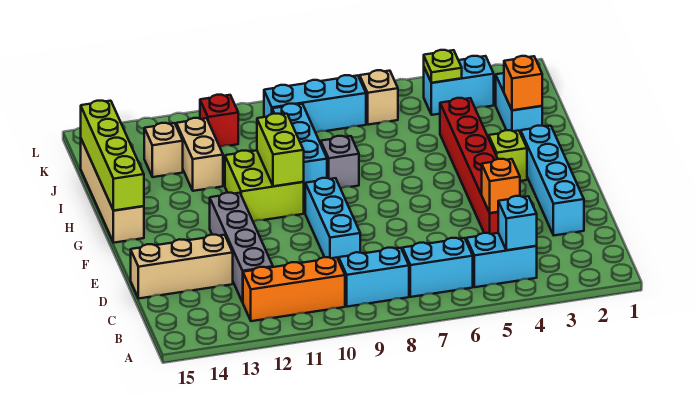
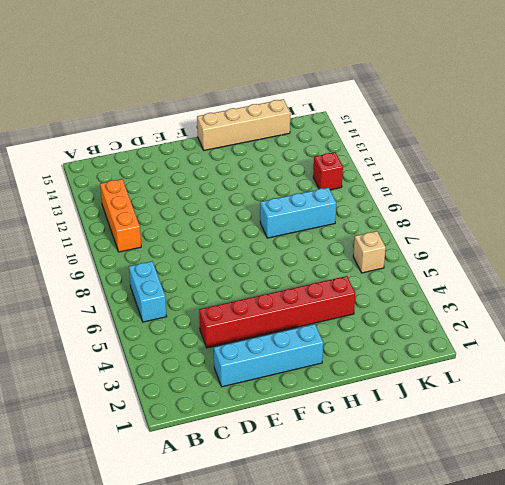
none -> cyan 1x2 brick [466,233,537,287]
none -> cyan 1x2 brick [339,248,409,307]
none -> grey 1x4 brick [210,193,273,302]

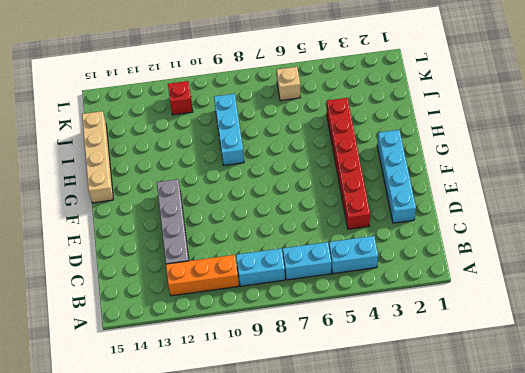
none -> cyan 1x3 brick [305,178,360,260]
none -> tan 1x3 brick [131,235,233,298]
none -> lime 1x1 brick [489,130,527,181]

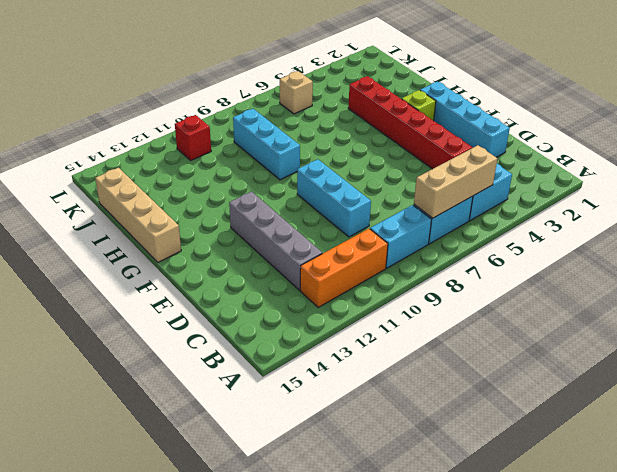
tan 1x3 brick [414,145,497,218] -> tan 1x3 brick moved to [131,235,233,298]
none -> lime 2x2 brick [225,150,304,222]
none -> grey 1x1 brick [321,136,359,188]
none -> cyan 1x2 brick [496,73,542,133]

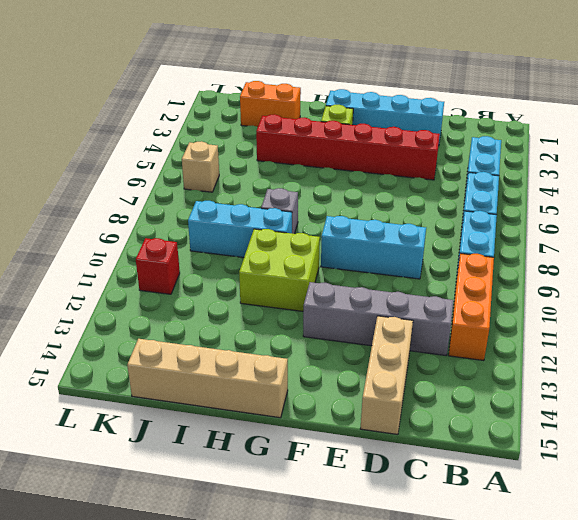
orange 1x2 brick [240,81,301,127] -> cyan 1x2 brick [496,73,542,133]
none -> tan 1x2 brick [176,118,223,191]
none -> tan 1x1 brick [144,123,183,177]
none -> cyan 1x2 brick [424,56,494,115]

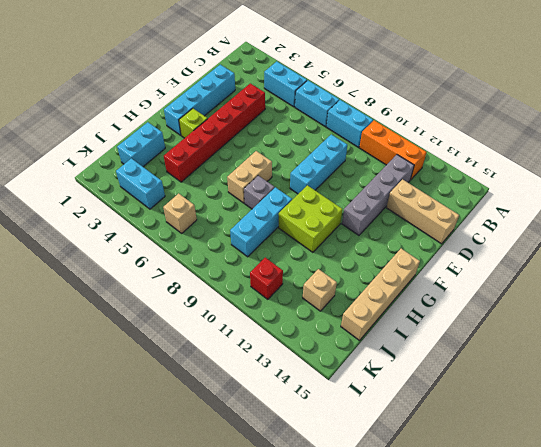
tan 1x2 brick [227,151,272,203] -> tan 1x2 brick moved to [176,118,223,191]
none -> cyan 1x3 brick [264,75,366,133]
none -> cyan 1x1 brick [498,196,537,250]
none -> orange 1x1 brick [482,159,520,213]

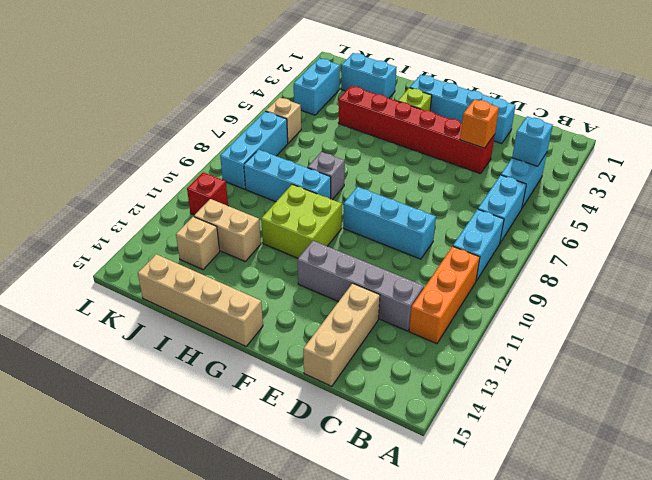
none -> lime 1x2 brick [257,114,304,186]
none -> lime 1x4 brick [81,101,144,211]
none -> orange 1x1 brick [504,56,542,110]

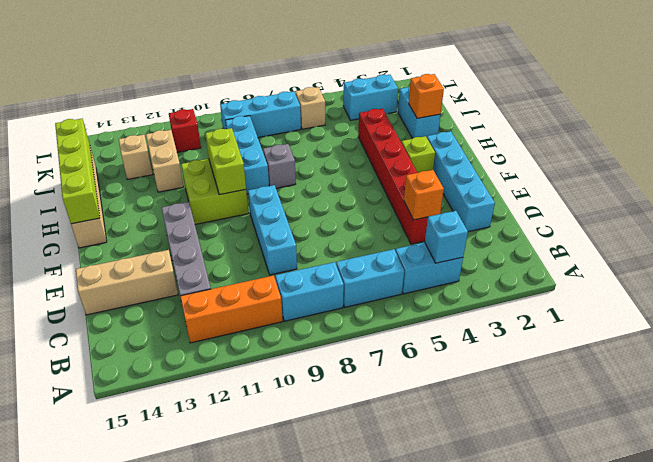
none -> lime 1x1 plate [424,50,462,83]

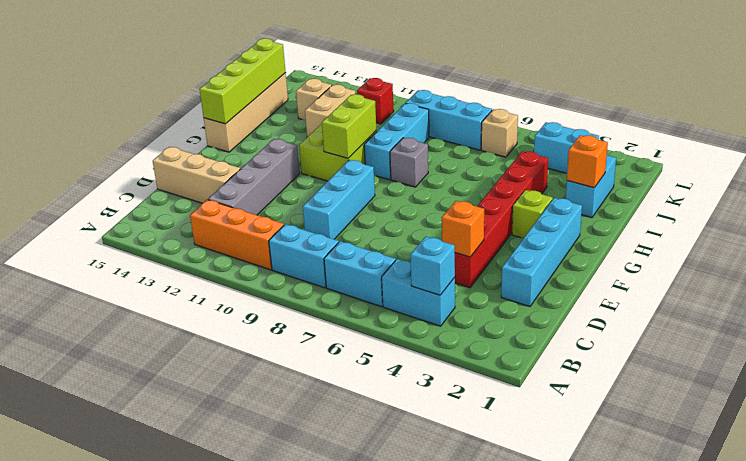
none -> lime 1x1 plate [424,50,462,83]

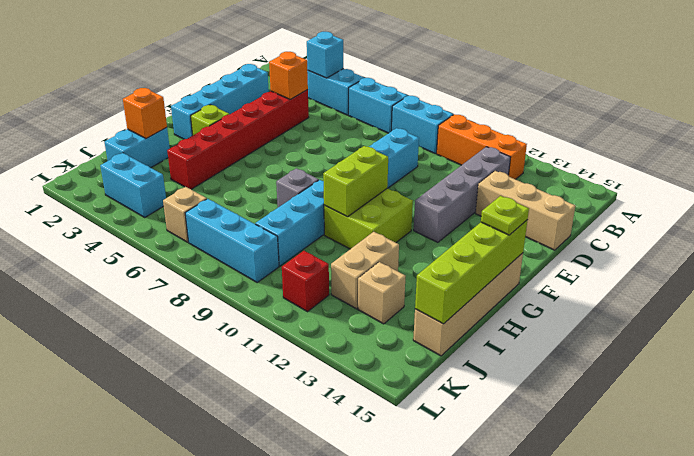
lime 1x1 plate [481,196,529,235] -> lime 1x1 plate moved to [424,50,462,83]

